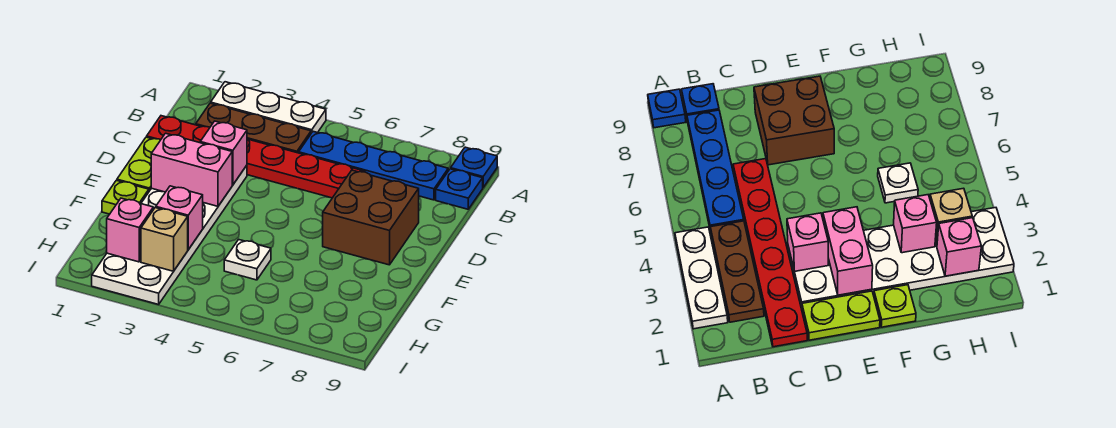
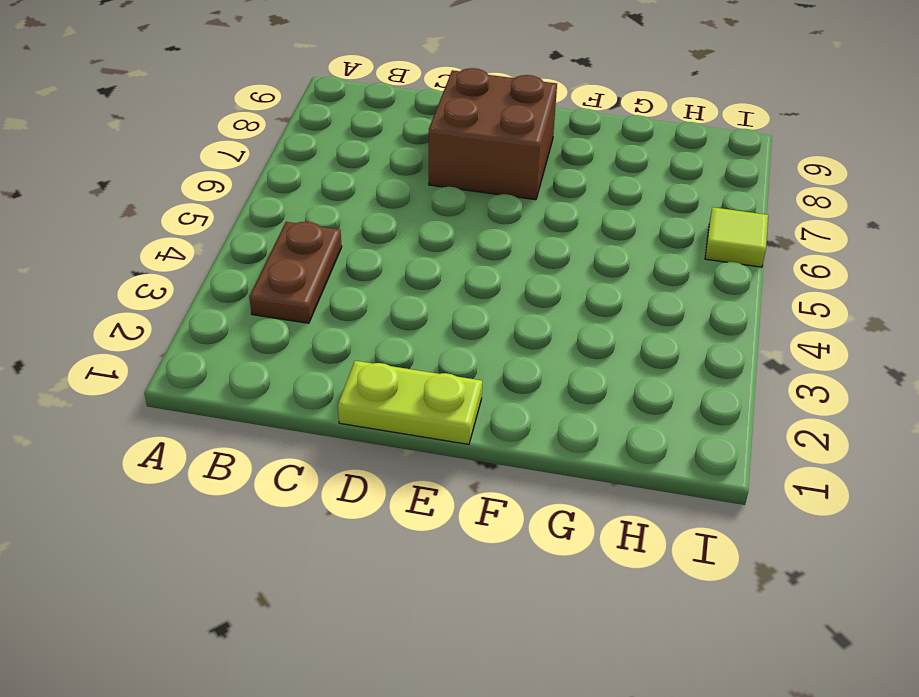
brown 1x2 plate [249,222,342,323] -> brown 1x3 plate [196,103,311,153]
lime 1x1 tile [705,207,768,267] -> none
none -> white 1x3 plate [211,82,326,133]
none -> blue 1x1 plate [451,147,497,187]
none -> blue 1x4 plate [299,132,448,200]

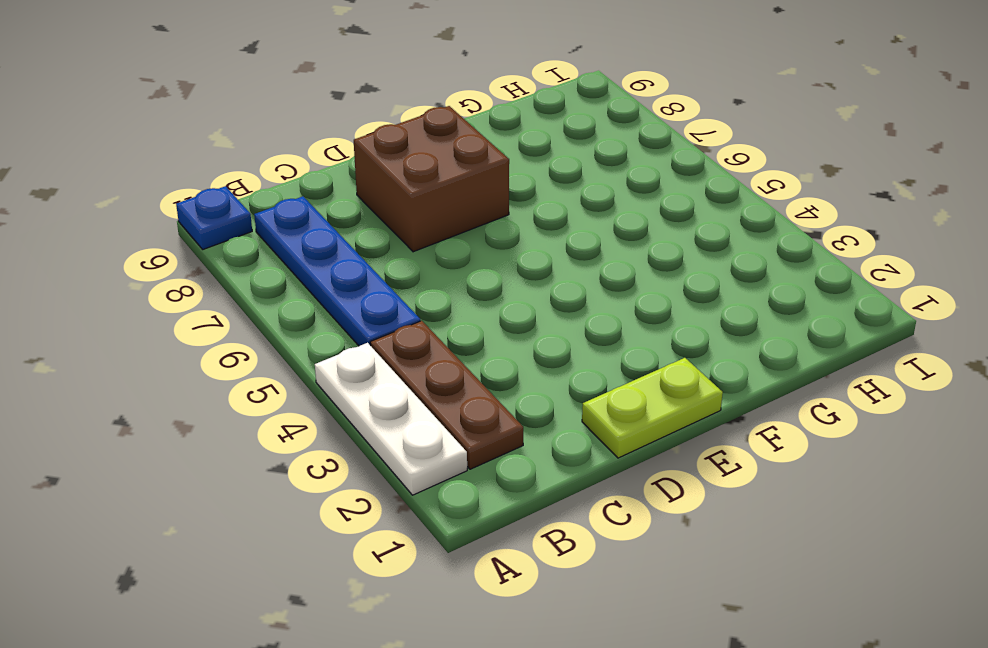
none -> blue 1x1 plate [436,169,483,209]
none -> red 1x6 plate [147,116,365,198]
none -> white 2x6 plate [92,165,247,305]

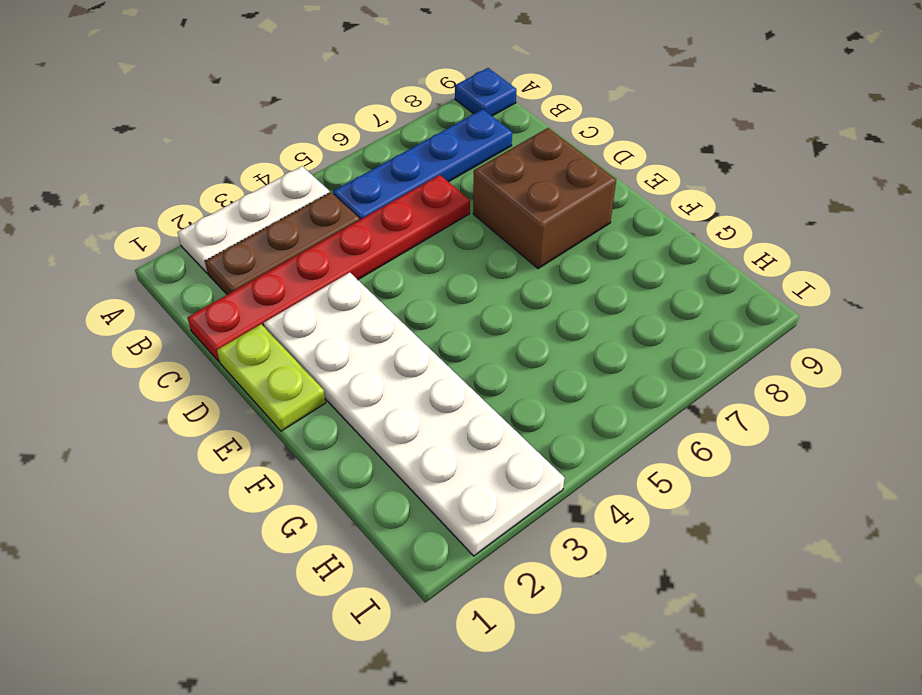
none -> blue 1x1 plate [436,169,483,209]
none -> lime 1x1 plate [102,180,149,214]
none -> white 1x1 plate [224,240,271,280]

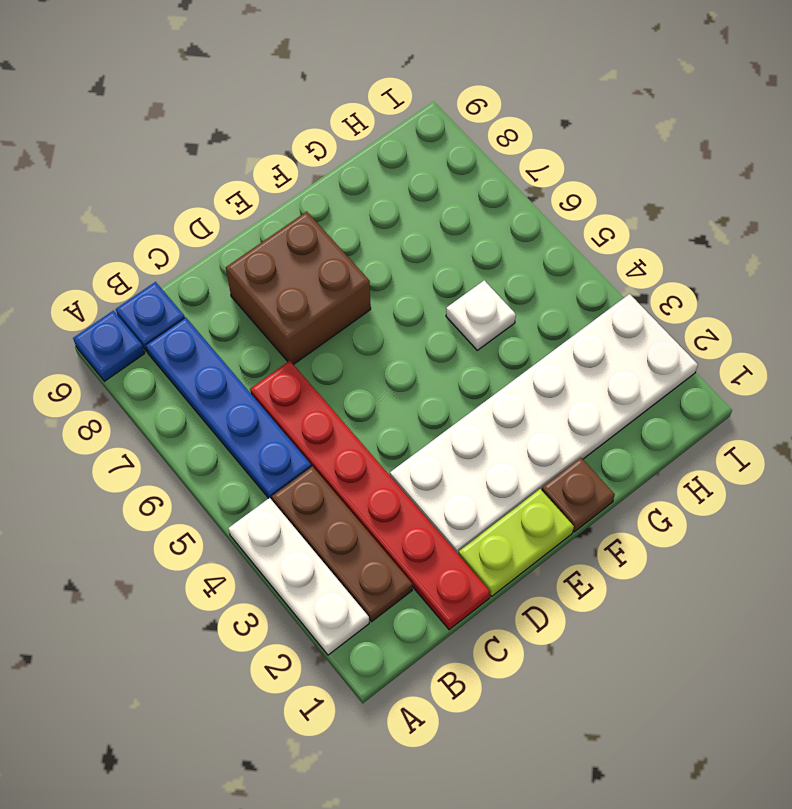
brown 1x1 plate [542,458,615,532] -> lime 1x1 plate [102,180,149,214]
none -> pink 1x1 brick [200,121,247,185]
none -> pink 1x2 brick [151,133,232,206]
none -> pink 1x1 brick [156,186,203,250]

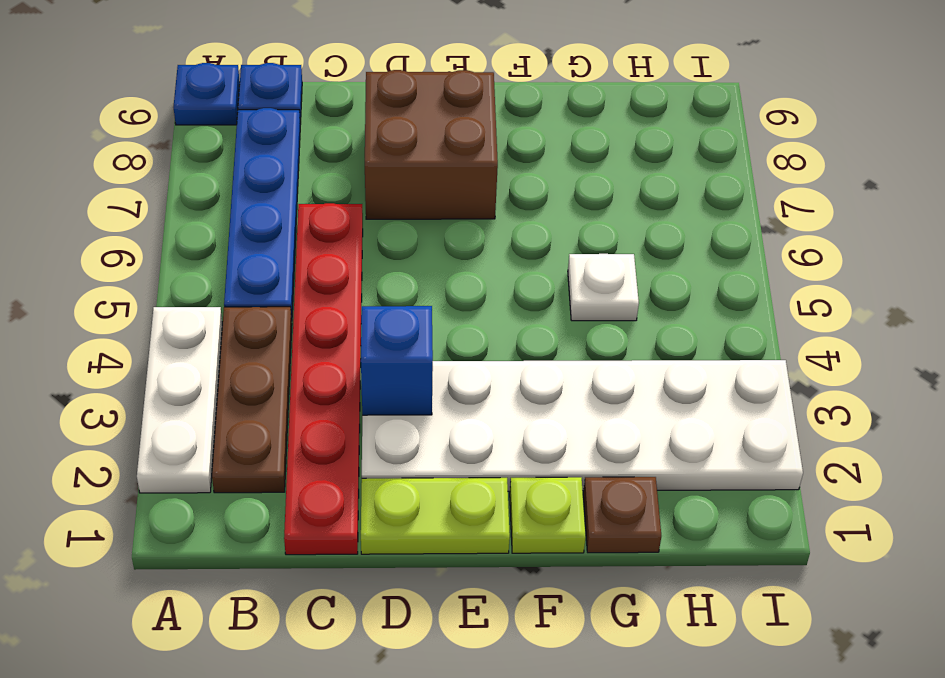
blue 1x1 brick [361,306,433,415] -> pink 1x1 brick [200,121,247,185]
brown 1x1 plate [583,477,661,553] -> none
none -> pink 1x2 brick [151,133,232,206]
none -> pink 1x1 brick [156,186,203,250]
none -> pink 1x1 brick [107,198,153,262]

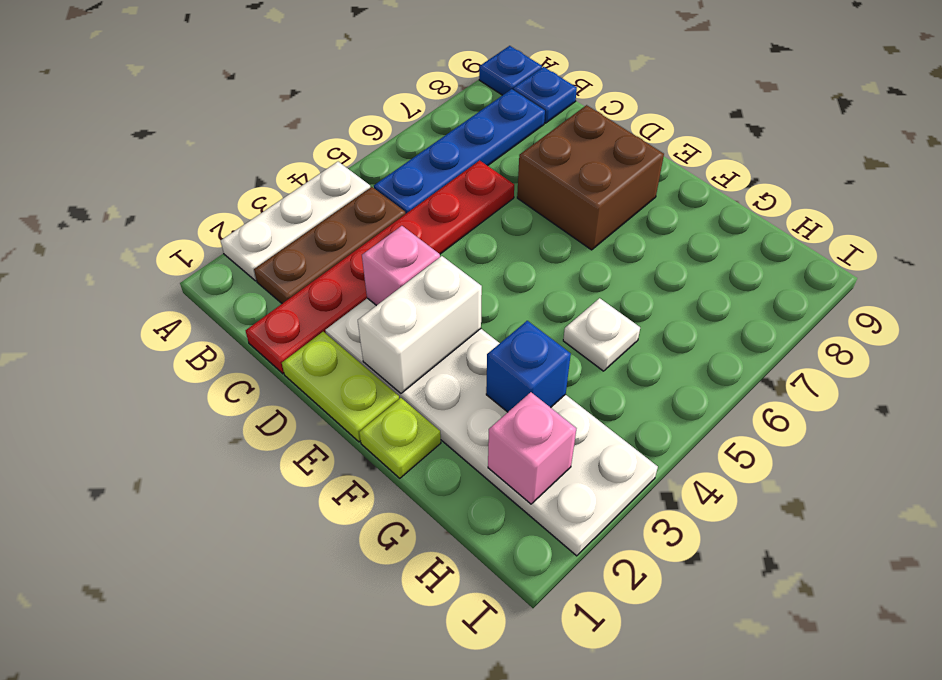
white 1x2 brick [358,256,482,393] -> pink 1x2 brick [151,133,232,206]
blue 1x1 brick [486,321,571,412] -> pink 1x1 brick [156,186,203,250]
none -> tan 1x1 brick [141,208,188,271]

